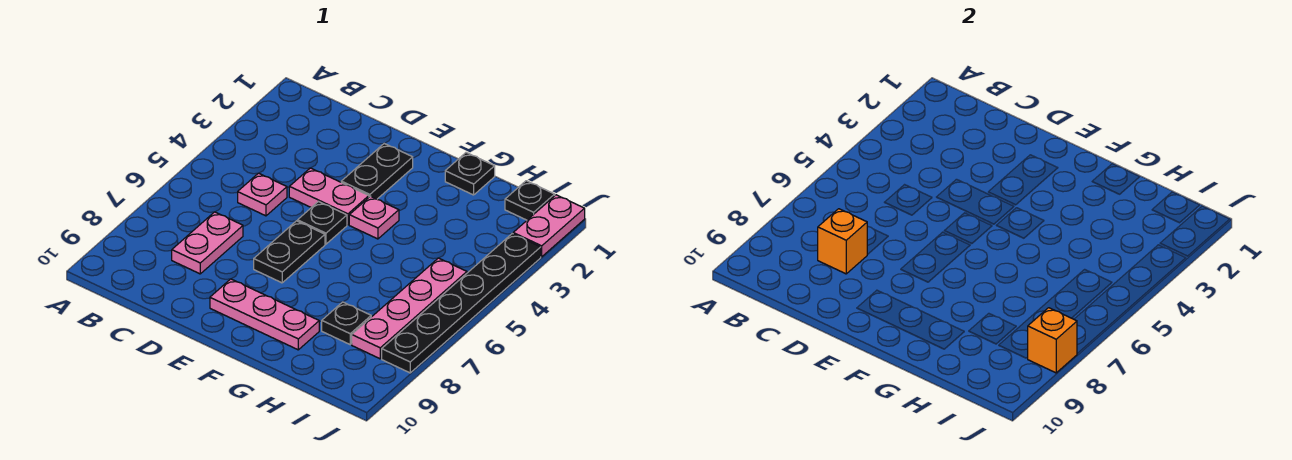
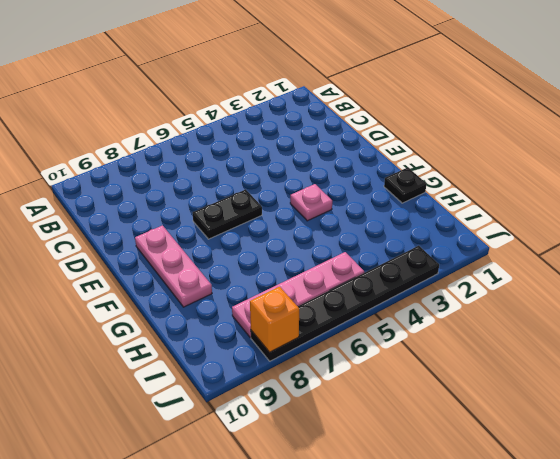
none -> pink 1x1 plate [238,173,287,216]
none -> pink 1x2 plate [172,212,243,274]
none -> pink 1x2 plate [289,168,369,225]

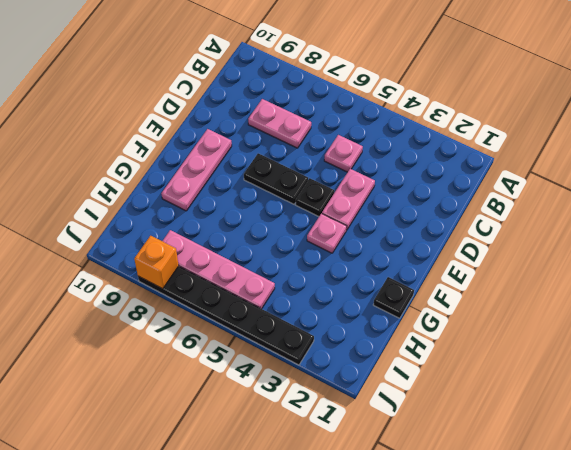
none -> black 1x2 plate [341,143,413,199]
none -> black 1x1 plate [322,302,371,344]
none -> black 1x1 plate [505,181,555,220]

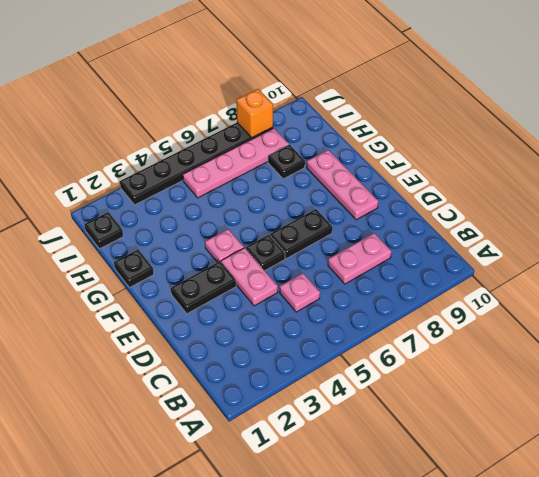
none -> pink 1x2 plate [513,195,585,257]
none -> orange 1x1 brick [818,209,867,274]

